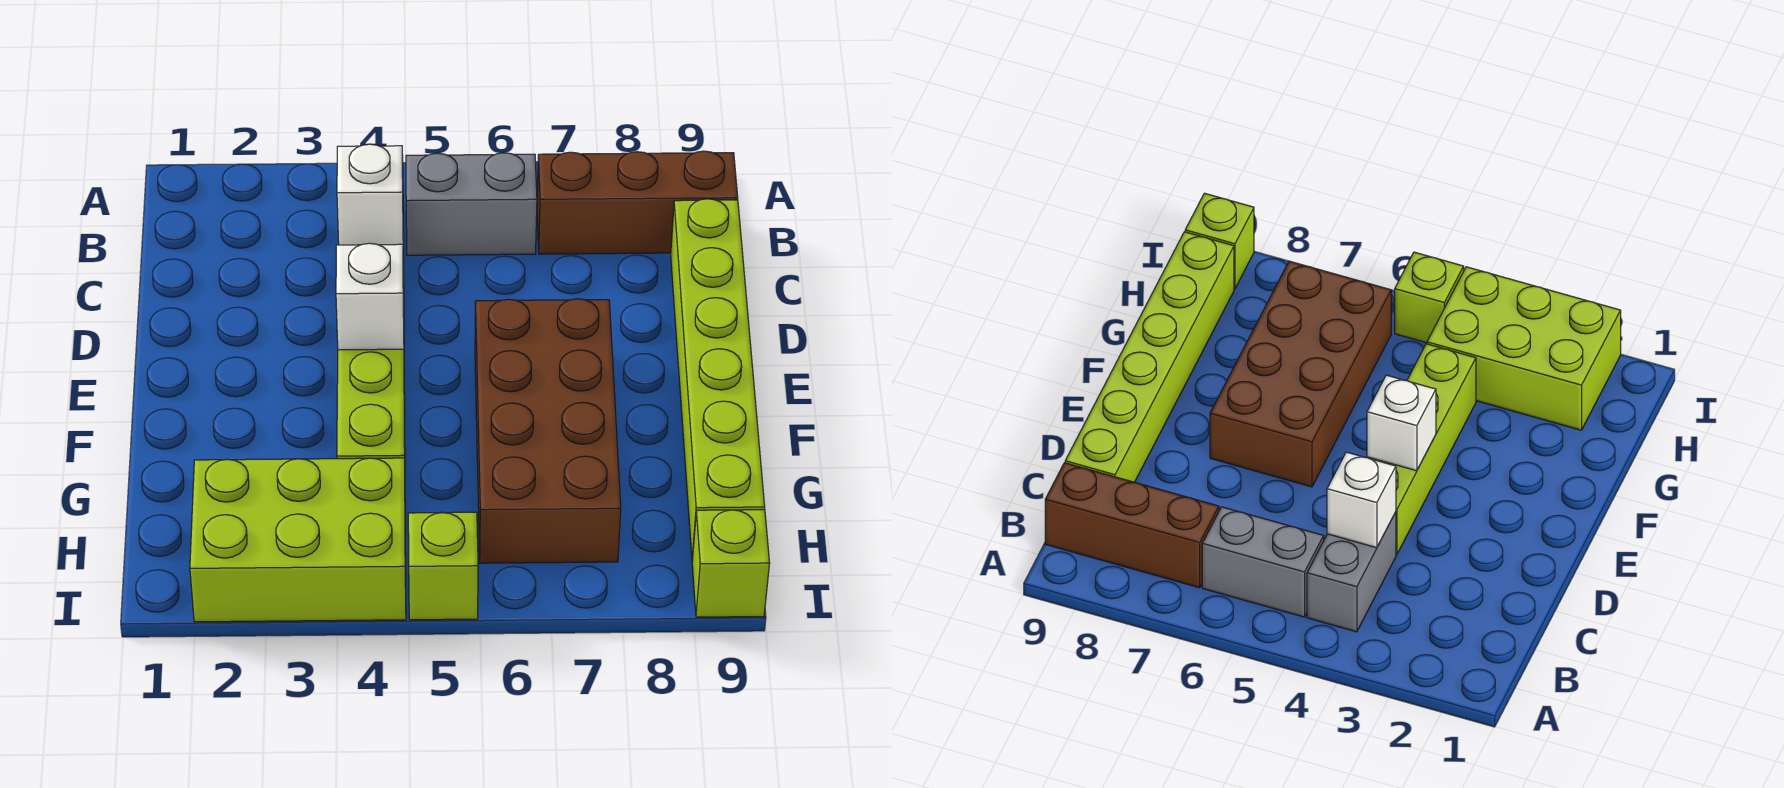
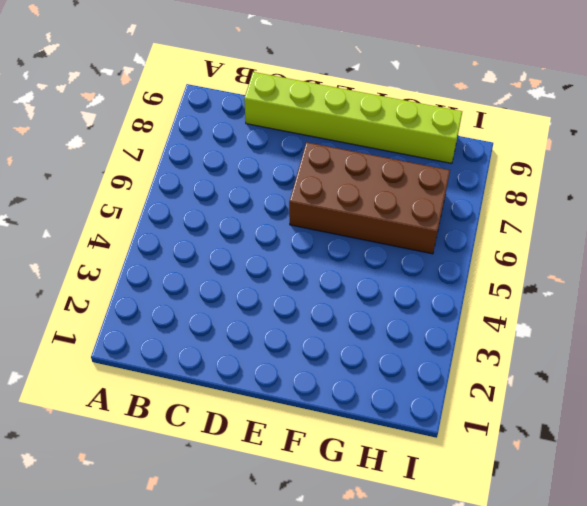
none -> grey 1x2 brick [1307,512,1396,632]
none -> grey 1x2 brick [406,153,537,255]

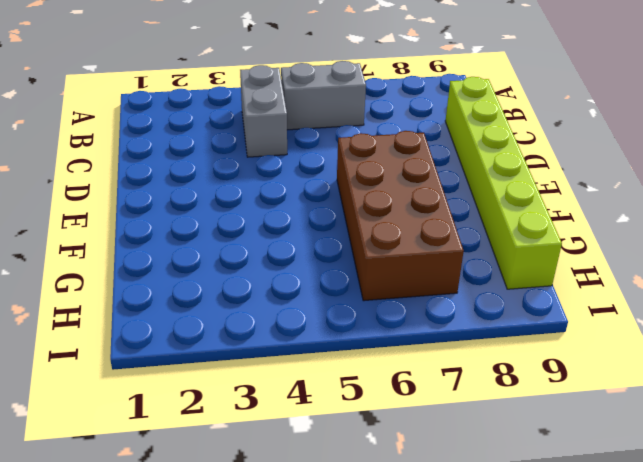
none -> brown 1x3 brick [537,151,738,254]
none -> lime 1x4 brick [337,269,405,459]

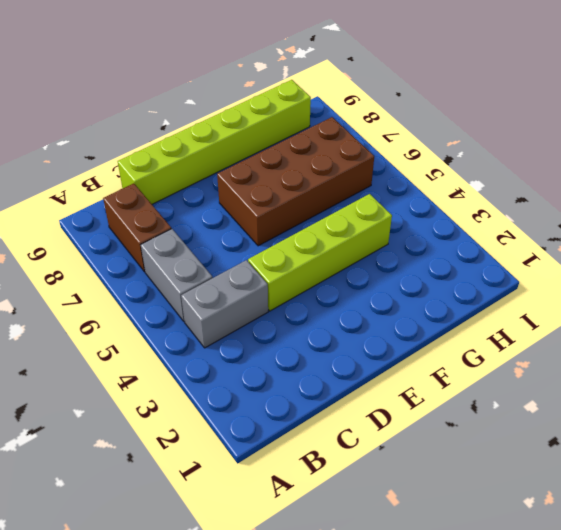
brown 1x2 brick [103,183,171,272] -> brown 1x3 brick [537,151,738,254]
none -> lime 2x3 brick [190,458,406,622]
none -> lime 1x1 brick [408,512,478,620]

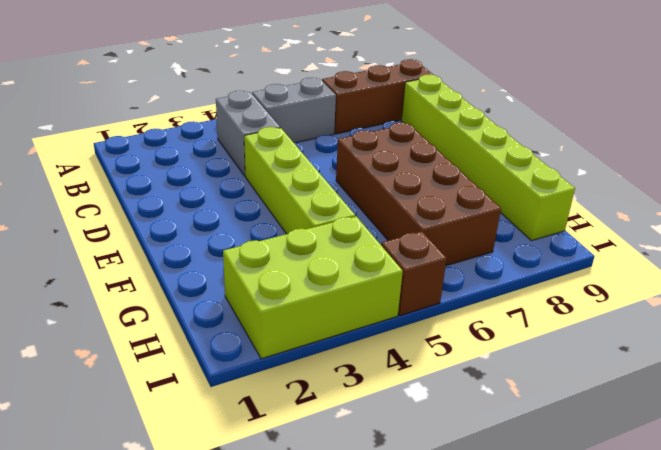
brown 1x1 brick [381,231,447,316] -> lime 1x1 brick [408,512,478,620]
none -> lime 1x1 brick [692,510,770,617]
none -> white 1x1 brick [337,144,403,245]

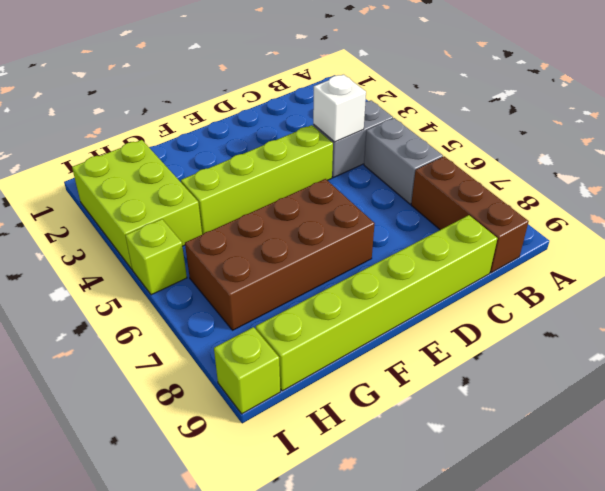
none -> white 1x1 brick [336,243,404,350]

